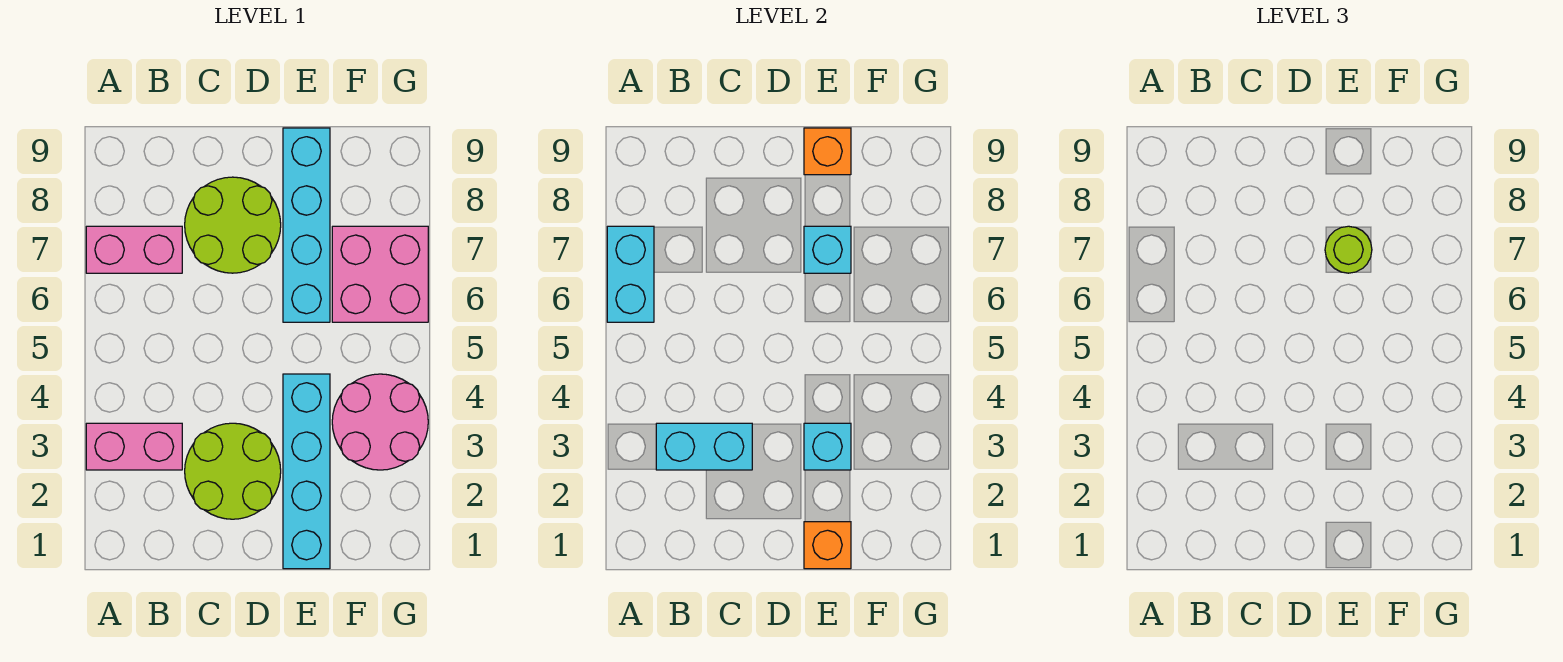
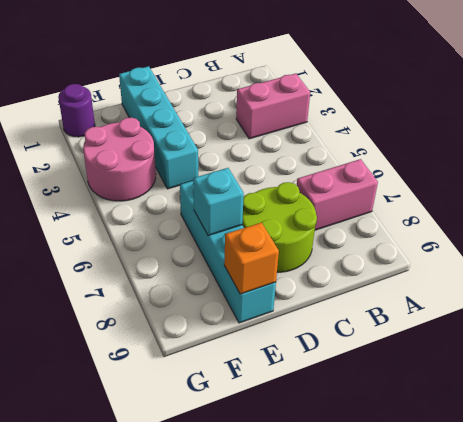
purple 1x1 round brick [58,84,95,137] -> none
none -> lime 2x2 round brick [185,423,281,519]
none -> pink 2x2 brick [332,226,428,322]
none -> cyan 1x2 brick [607,226,654,322]

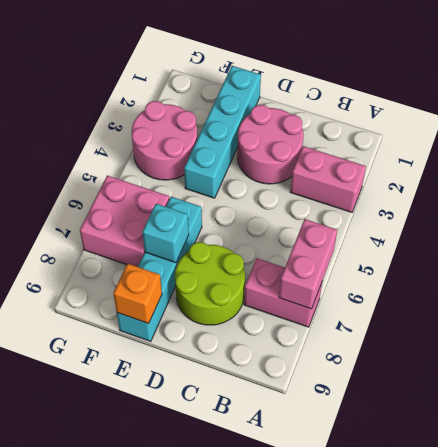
pink 1x2 brick [279,219,337,309] -> cyan 1x2 brick [607,226,654,322]
pink 2x2 round brick [237,105,304,184] -> lime 2x2 round brick [185,423,281,519]
none -> cyan 1x2 brick [656,423,752,470]
none -> orange 1x1 brick [804,522,851,569]
none -> cyan 1x1 brick [804,423,851,470]

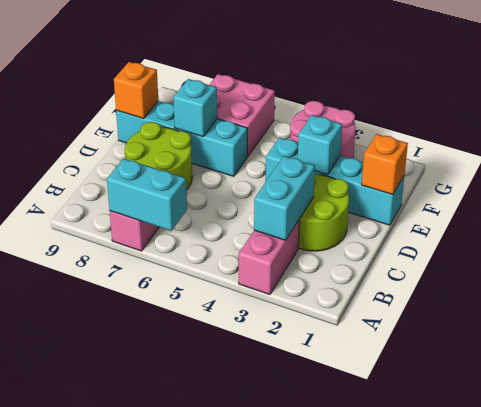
none -> lime 1x1 round brick [1325,226,1372,273]

